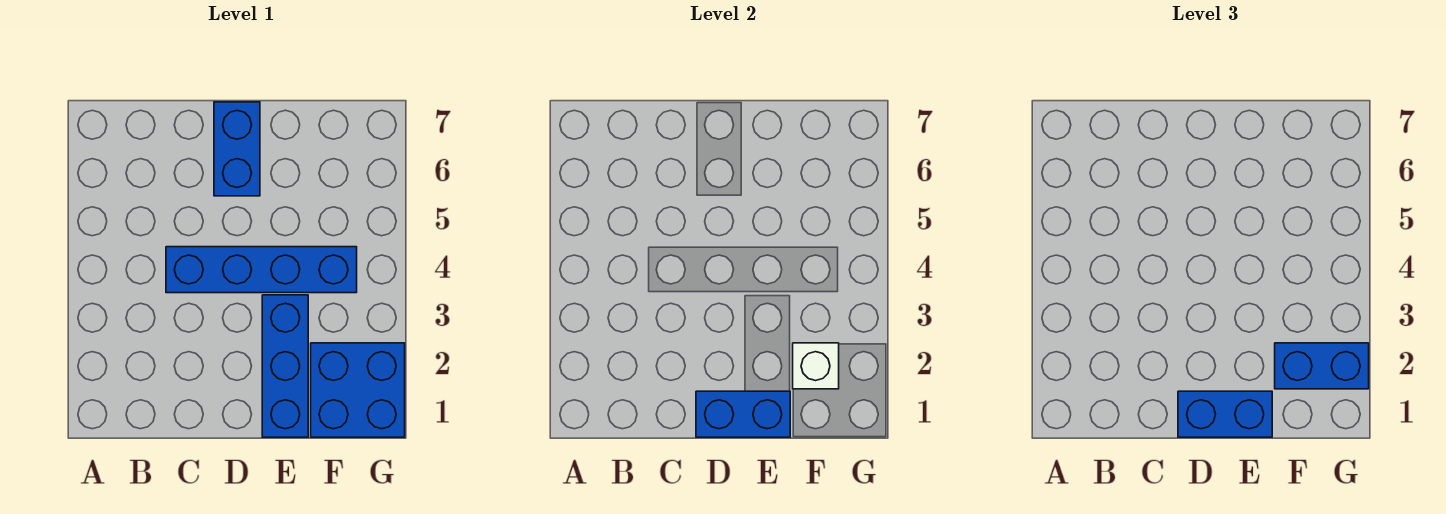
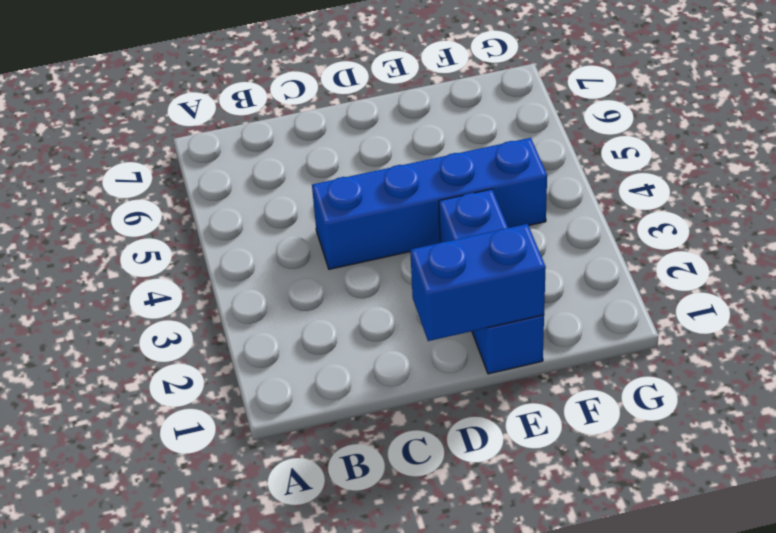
none -> blue 1x2 brick [214,102,260,196]
none -> blue 2x2 brick [311,343,405,437]

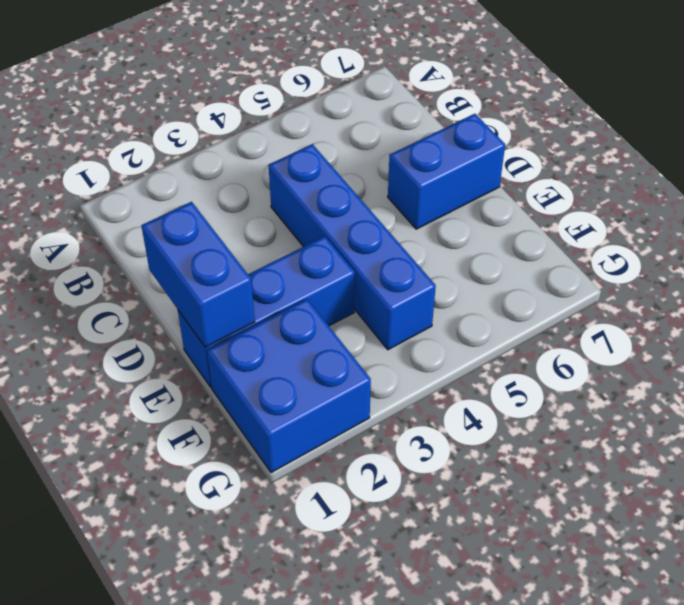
none -> white 1x1 brick [793,343,839,389]
none -> blue 1x2 brick [1178,391,1272,437]

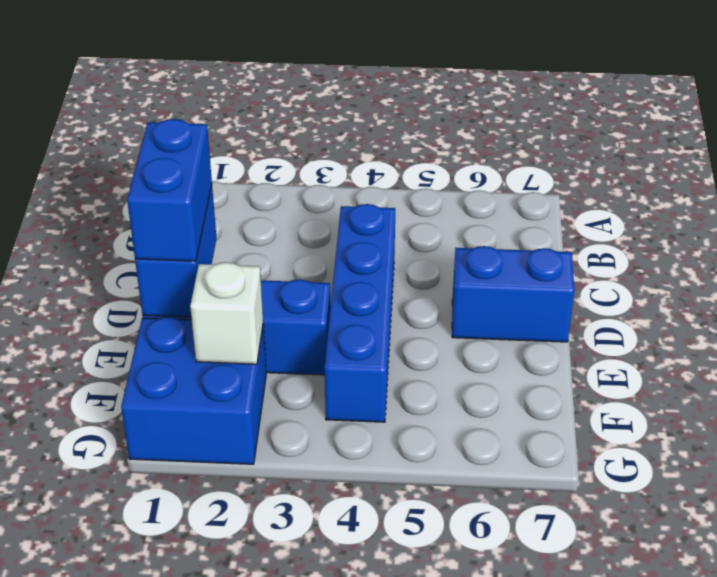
none -> blue 1x2 brick [1275,343,1369,389]

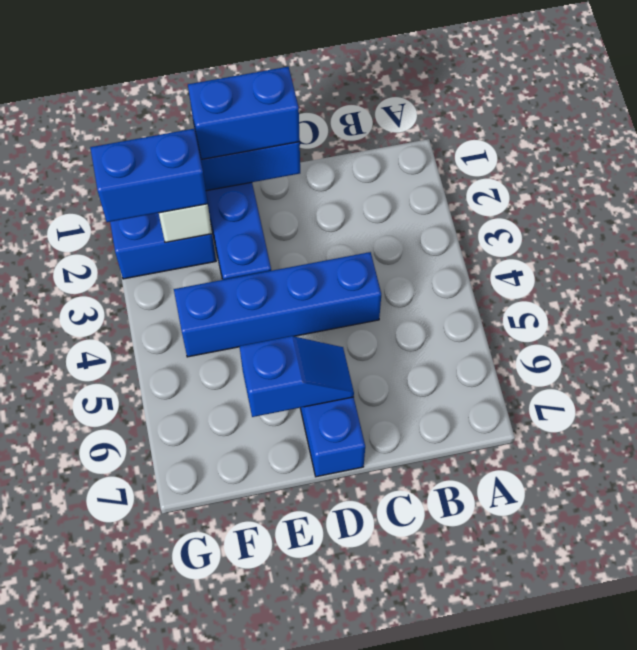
blue 1x2 slope [239,336,354,417] -> none

